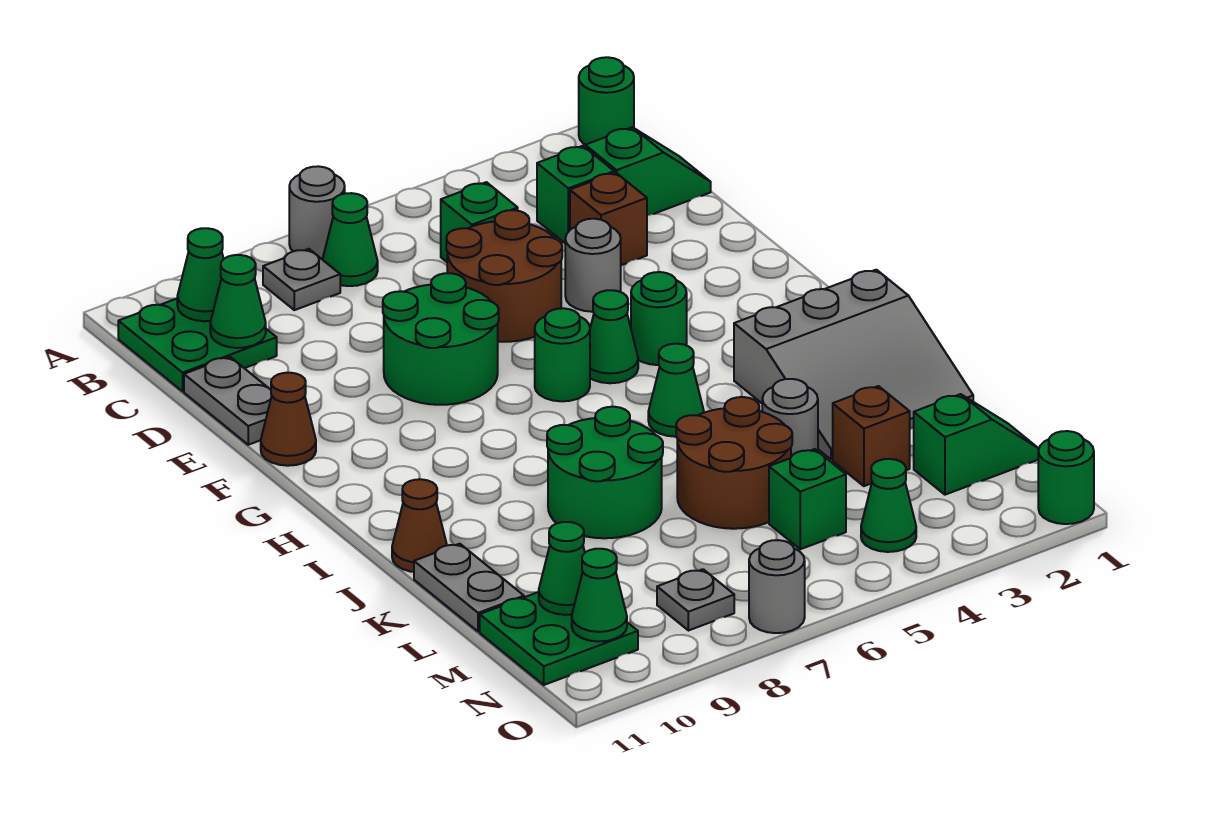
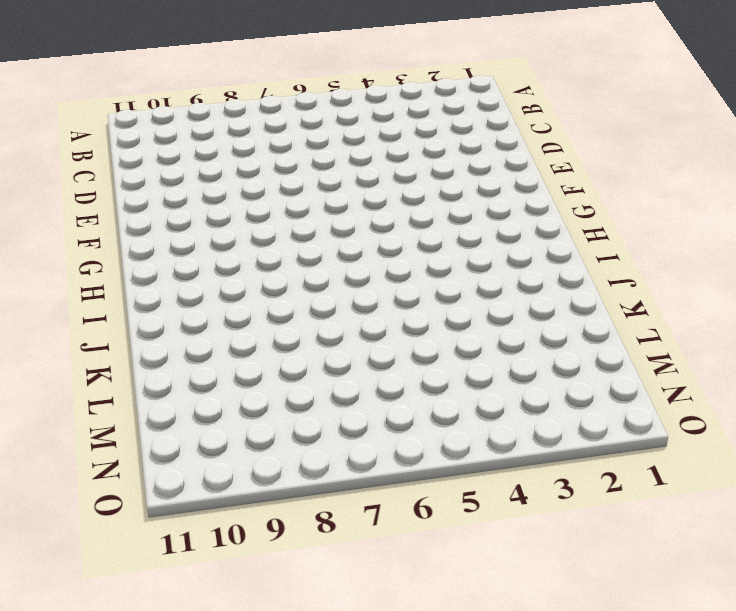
none -> green 1x1 round brick [579,57,634,145]
none -> grey 1x1 round brick [289,166,345,259]
none -> green 1x1 cone [322,193,378,286]
none -> grey 1x1 plate [263,249,340,310]

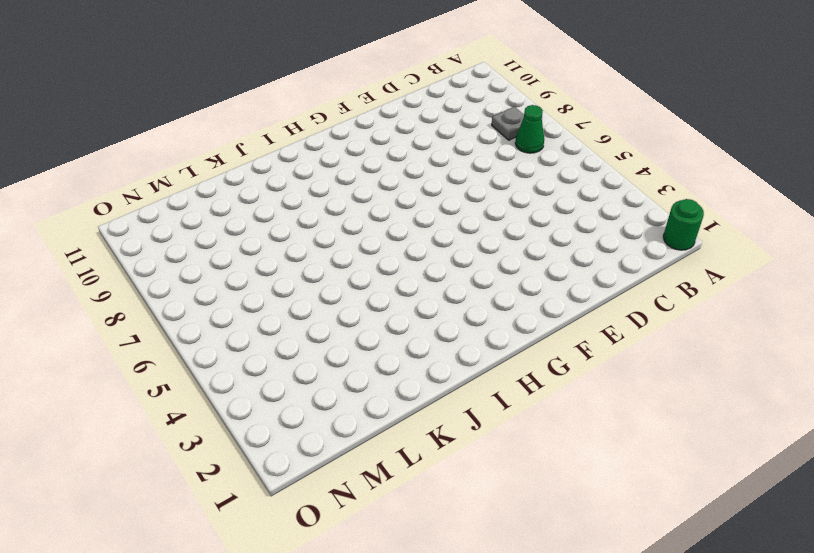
none -> grey 1x1 round brick [289,166,345,259]
none -> green 2x2 plate [118,299,277,391]
none -> green 1x2 slope [585,127,711,215]
none -> green 1x1 brick [537,146,614,243]

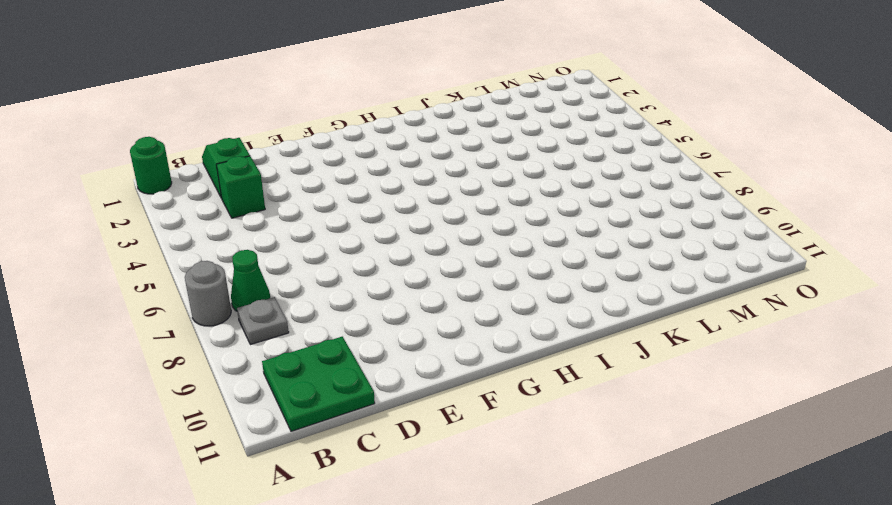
none -> green 1x1 brick [441,182,518,262]
none -> brown 1x1 brick [570,172,647,265]
none -> brown 2x2 round brick [446,210,562,342]
none -> grey 1x2 plate [184,357,272,445]

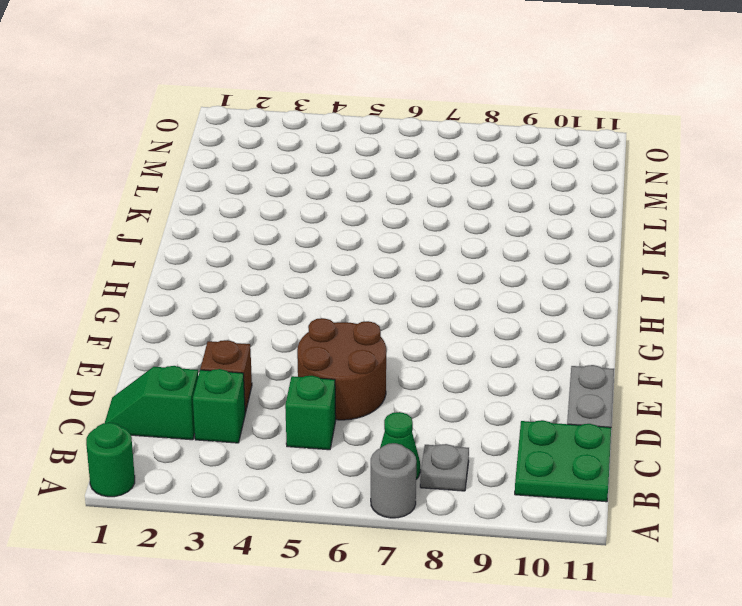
none -> grey 1x1 round brick [565,219,621,312]
none -> green 2x2 round brick [383,273,499,405]
none -> brown 1x1 cone [261,373,316,466]
none -> green 1x1 round brick [631,272,687,365]

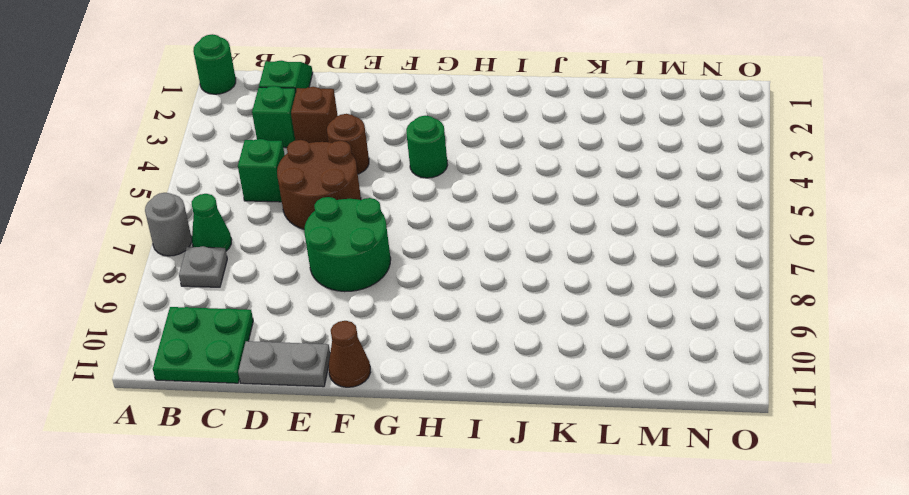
brown 1x1 round brick [327,114,369,174] -> grey 1x1 round brick [565,219,621,312]
none -> green 1x1 cone [590,290,638,383]
none -> green 1x1 round brick [535,308,590,401]
none -> grey 3x3 slope [734,270,973,459]
none -> green 1x1 cone [648,344,704,437]

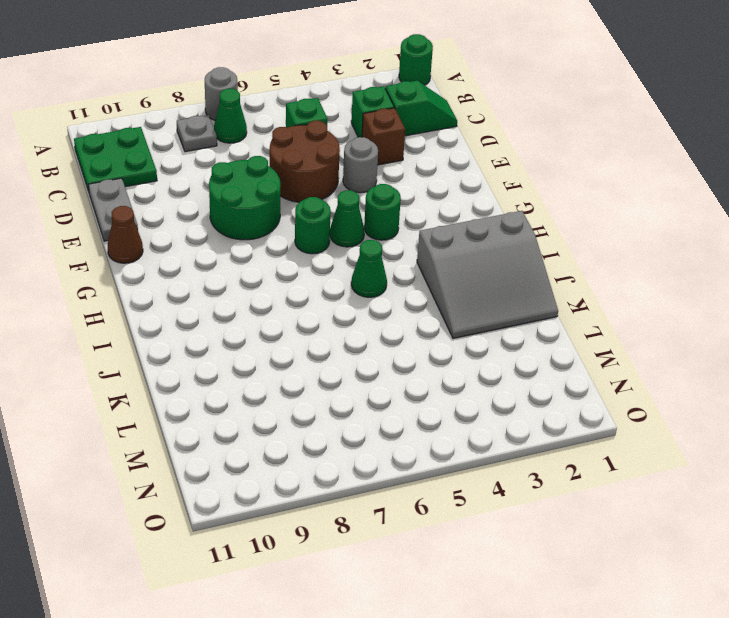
none -> green 2x2 round brick [547,407,663,538]
none -> brown 1x1 cone [392,479,447,572]
none -> grey 1x1 round brick [762,379,818,457]
none -> brown 2x2 round brick [676,397,792,529]

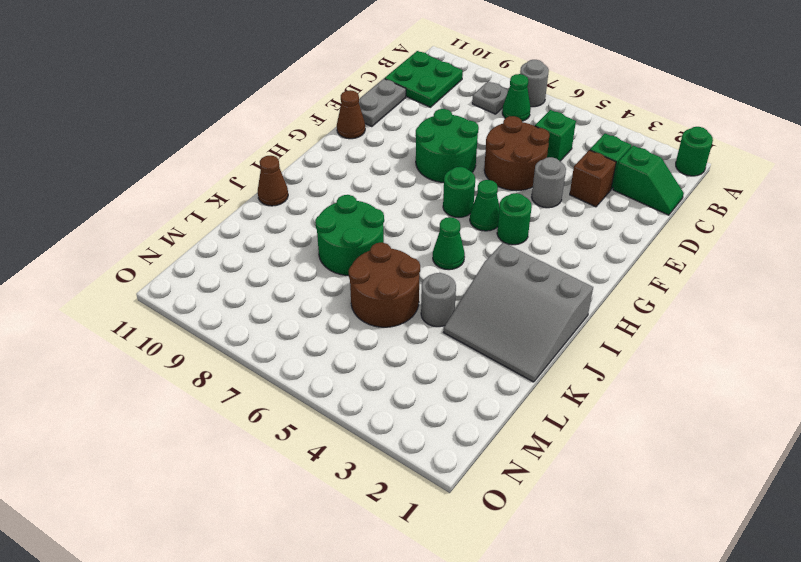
none -> grey 1x2 plate [414,544,524,632]
none -> brown 1x1 brick [833,386,910,486]
none -> green 1x2 slope [914,394,1039,495]
none -> green 1x1 brick [769,449,846,549]

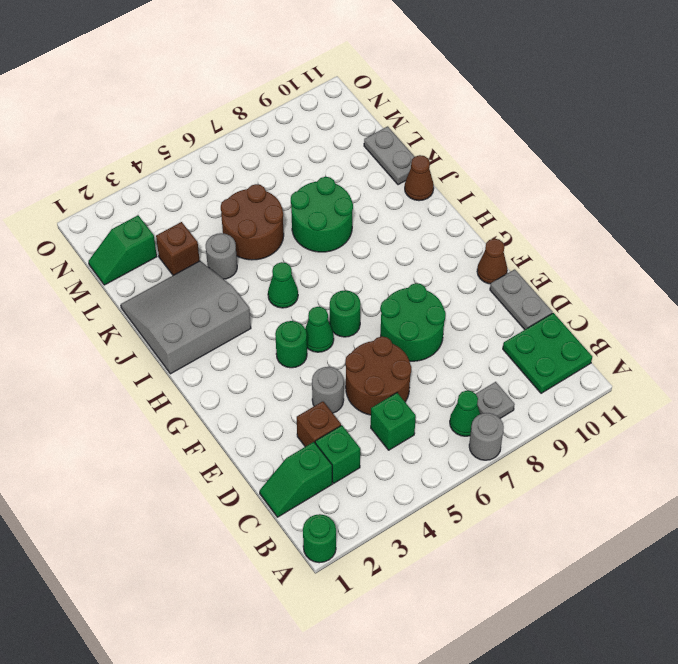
none -> green 1x1 brick [769,449,846,549]
none -> green 2x2 plate [480,592,638,685]
none -> green 1x1 cone [861,459,916,552]
none -> grey 1x1 plate [657,569,734,631]

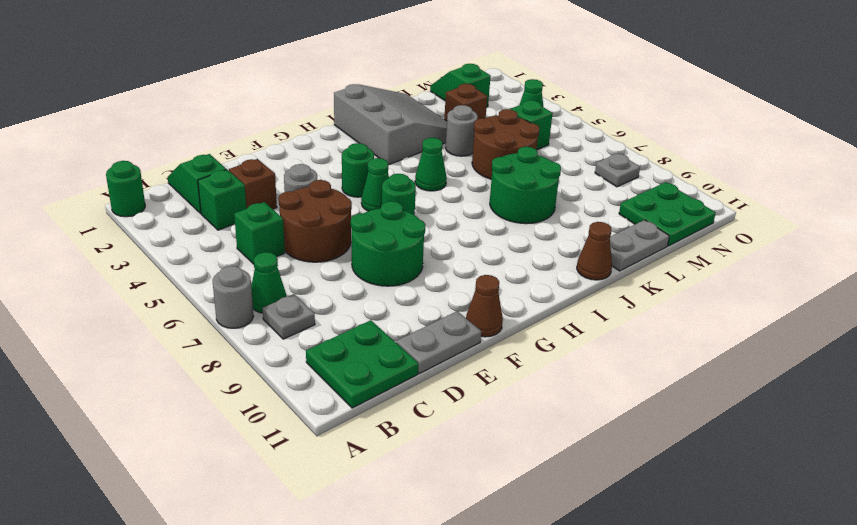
none -> green 1x1 round brick [1038,431,1094,524]
none -> grey 1x1 round brick [749,540,805,633]
none -> green 1x1 cone [177,228,224,321]
none -> green 1x1 cone [210,255,266,348]

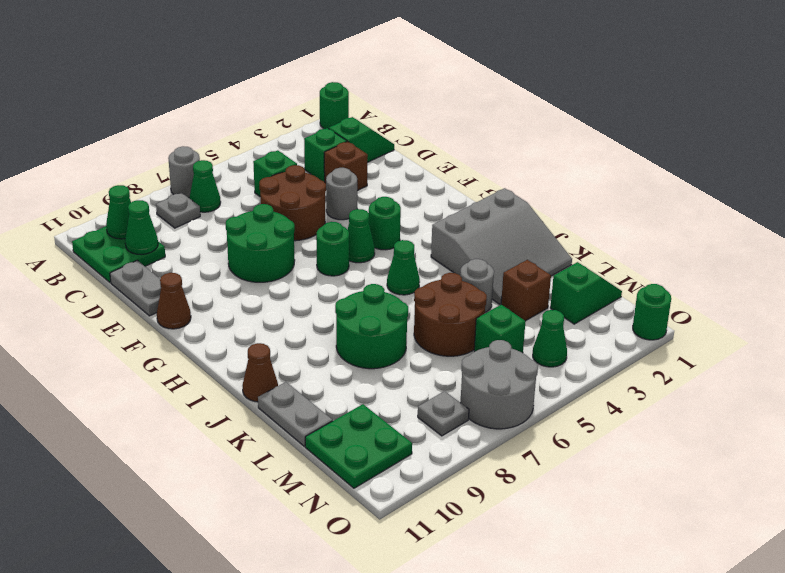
grey 2x2 round brick [461,340,538,429] -> grey 1x1 round brick [749,540,805,633]
none -> green 1x1 cone [539,522,585,615]
none -> green 1x1 cone [572,549,627,642]

